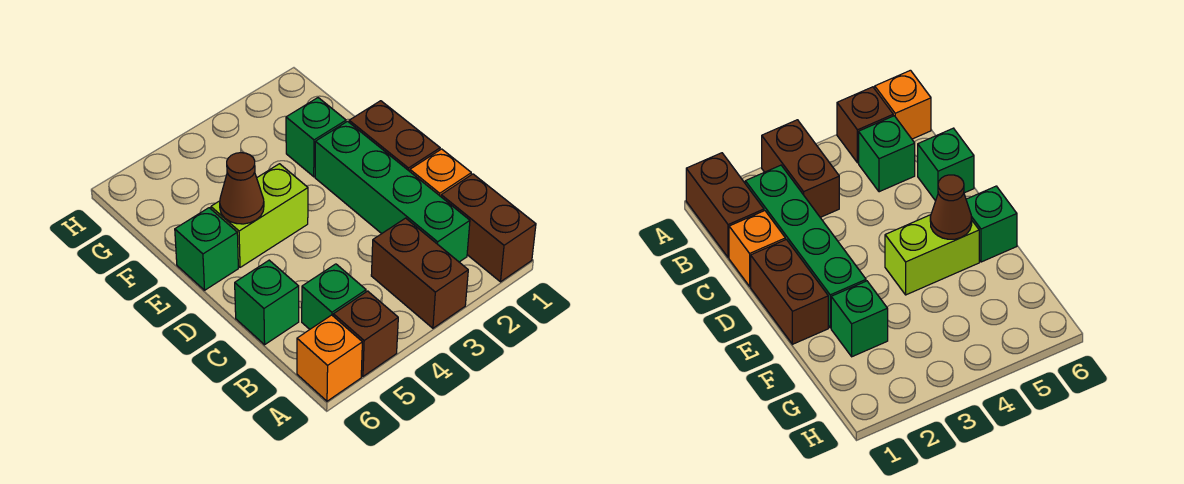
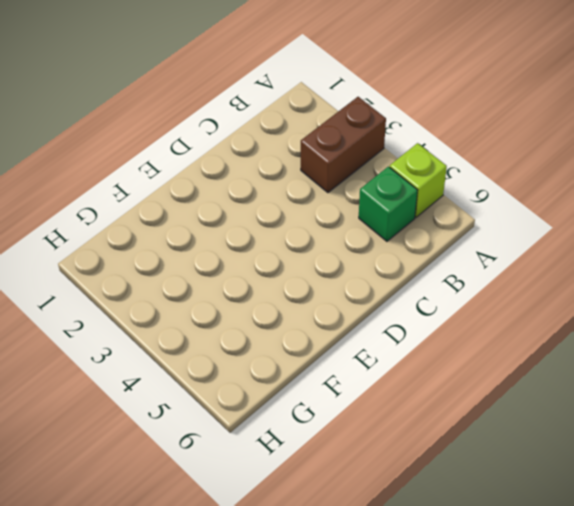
lime 1x1 brick [390,143,447,217] -> brown 1x1 brick [333,291,398,376]
none -> brown 1x2 brick [441,174,536,282]
none -> orange 1x1 brick [297,315,362,401]
none -> green 1x4 brick [315,121,470,262]

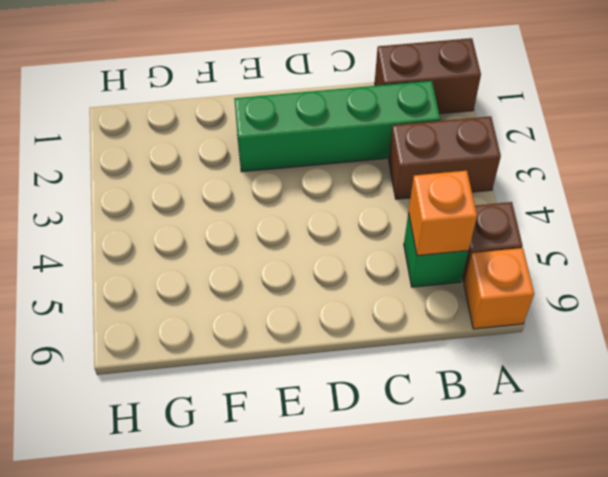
orange 1x1 brick [409,171,477,256] -> orange 1x1 brick moved to [410,149,471,196]
none -> green 1x1 brick [235,260,299,345]
none -> brown 1x2 brick [349,101,440,171]
none -> lime 1x2 brick [211,164,308,267]

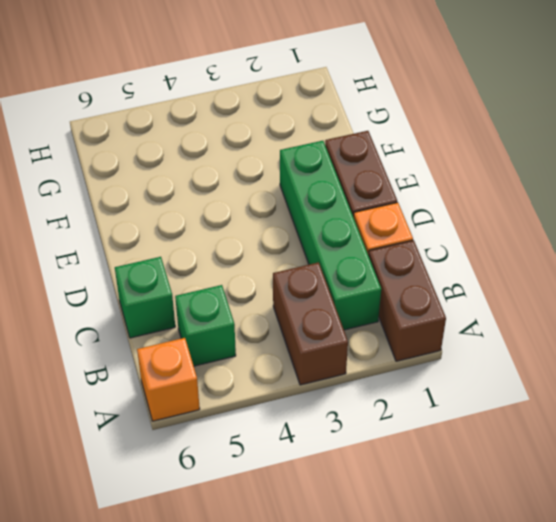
none -> brown 1x1 brick [333,291,398,376]
none -> lime 1x2 brick [211,164,308,267]
none -> green 1x1 brick [175,208,238,290]

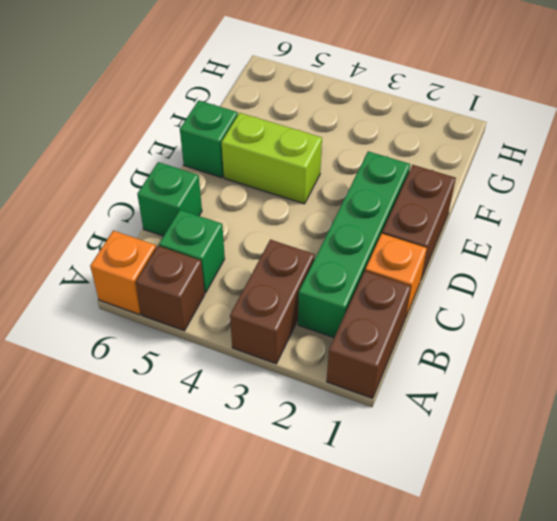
none -> green 1x1 brick [286,98,346,177]
none -> brown 1x1 cone [220,153,264,224]

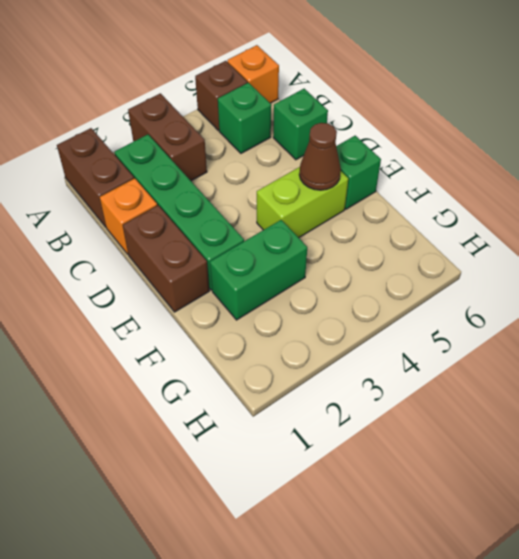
green 1x2 brick [210,220,307,320] -> green 1x1 brick [286,98,346,177]

